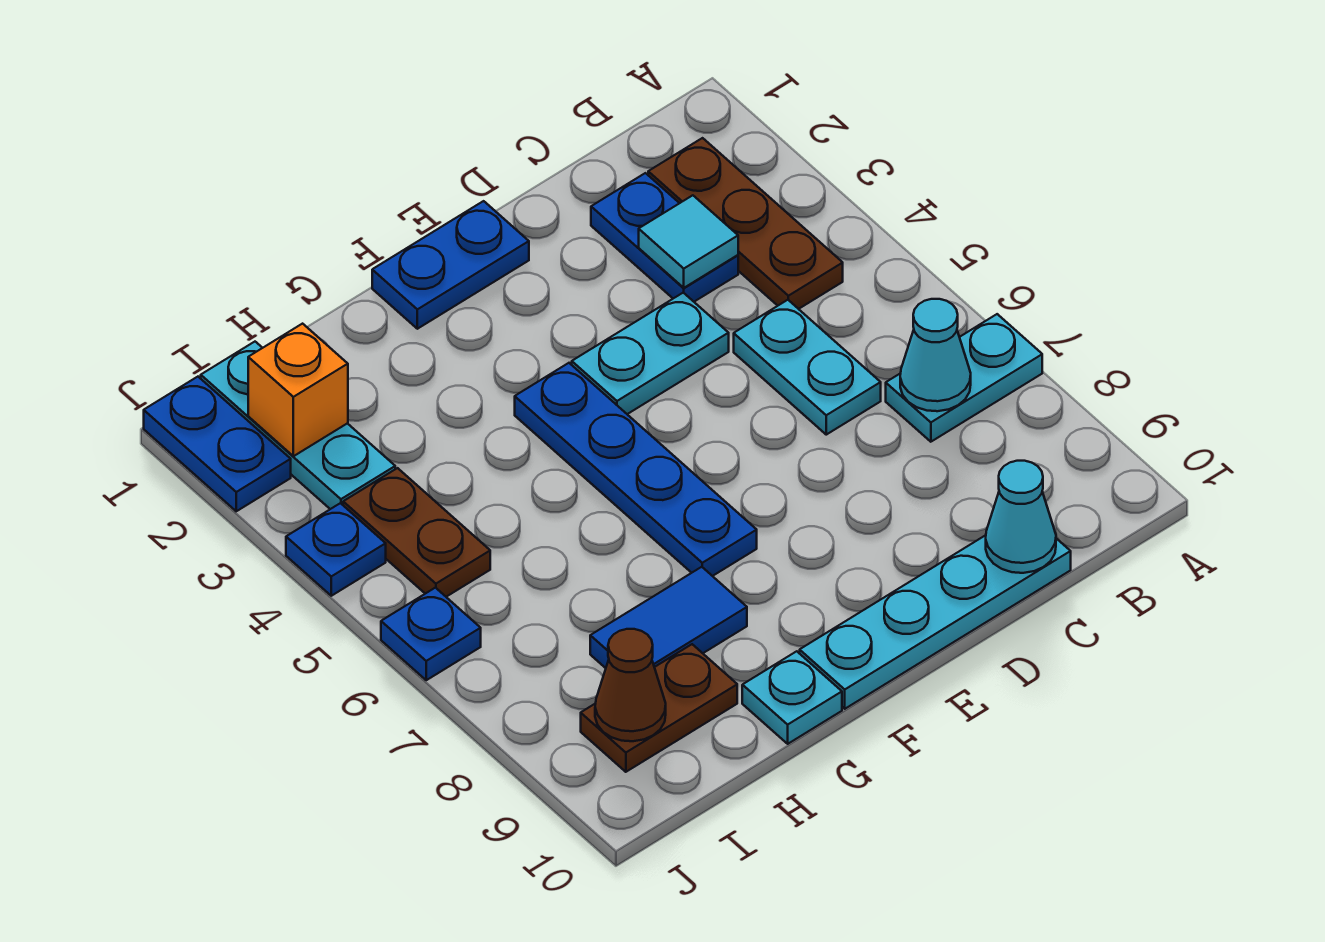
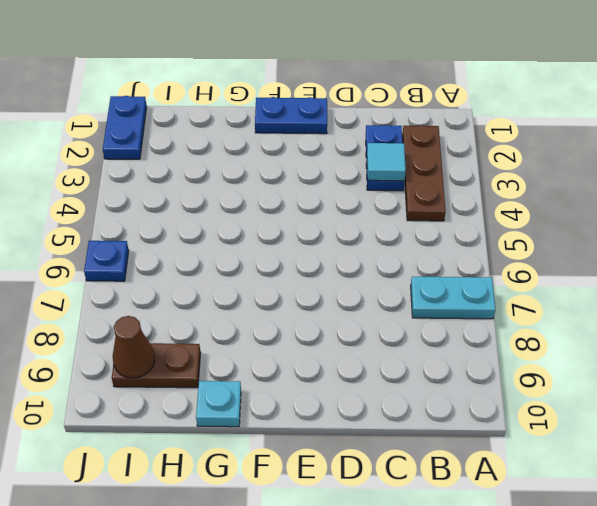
none -> cyan 1x2 plate [734,300,881,435]
none -> cyan 1x4 plate [800,535,1071,709]
none -> cyan 1x2 plate [572,293,729,414]

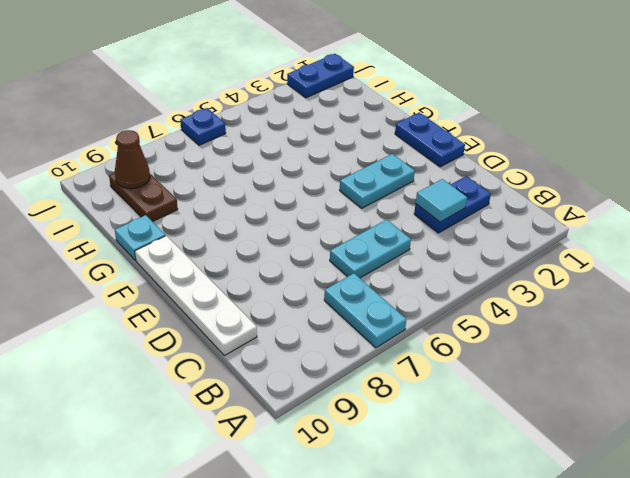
white 1x4 plate [135,236,257,356] -> cyan 1x4 plate [800,535,1071,709]
cyan 1x2 plate [340,154,415,208] -> cyan 1x2 plate turned to [572,293,729,414]
none -> brown 1x3 plate [648,138,843,309]
none -> blue 1x4 plate [515,363,757,576]
none -> blue 1x2 tile [590,567,747,668]

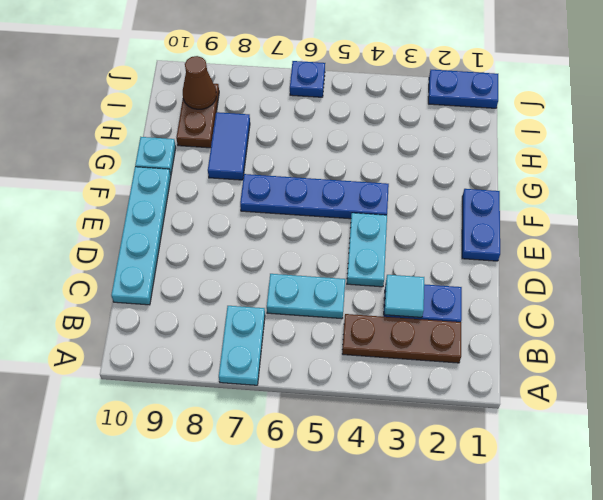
none -> cyan 1x3 plate [201,342,395,509]
none -> brown 1x2 plate [343,468,490,597]
none -> blue 1x1 plate [286,503,386,596]

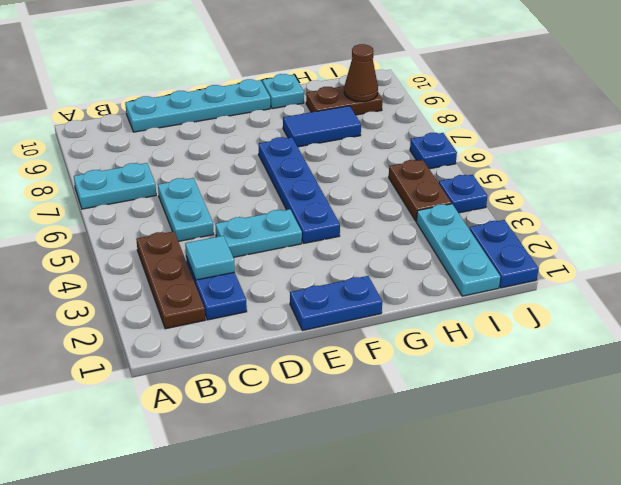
none -> cyan 1x1 cone [900,299,971,411]
none -> cyan 1x1 cone [986,461,1056,573]
none -> orange 1x1 brick [248,324,348,456]

